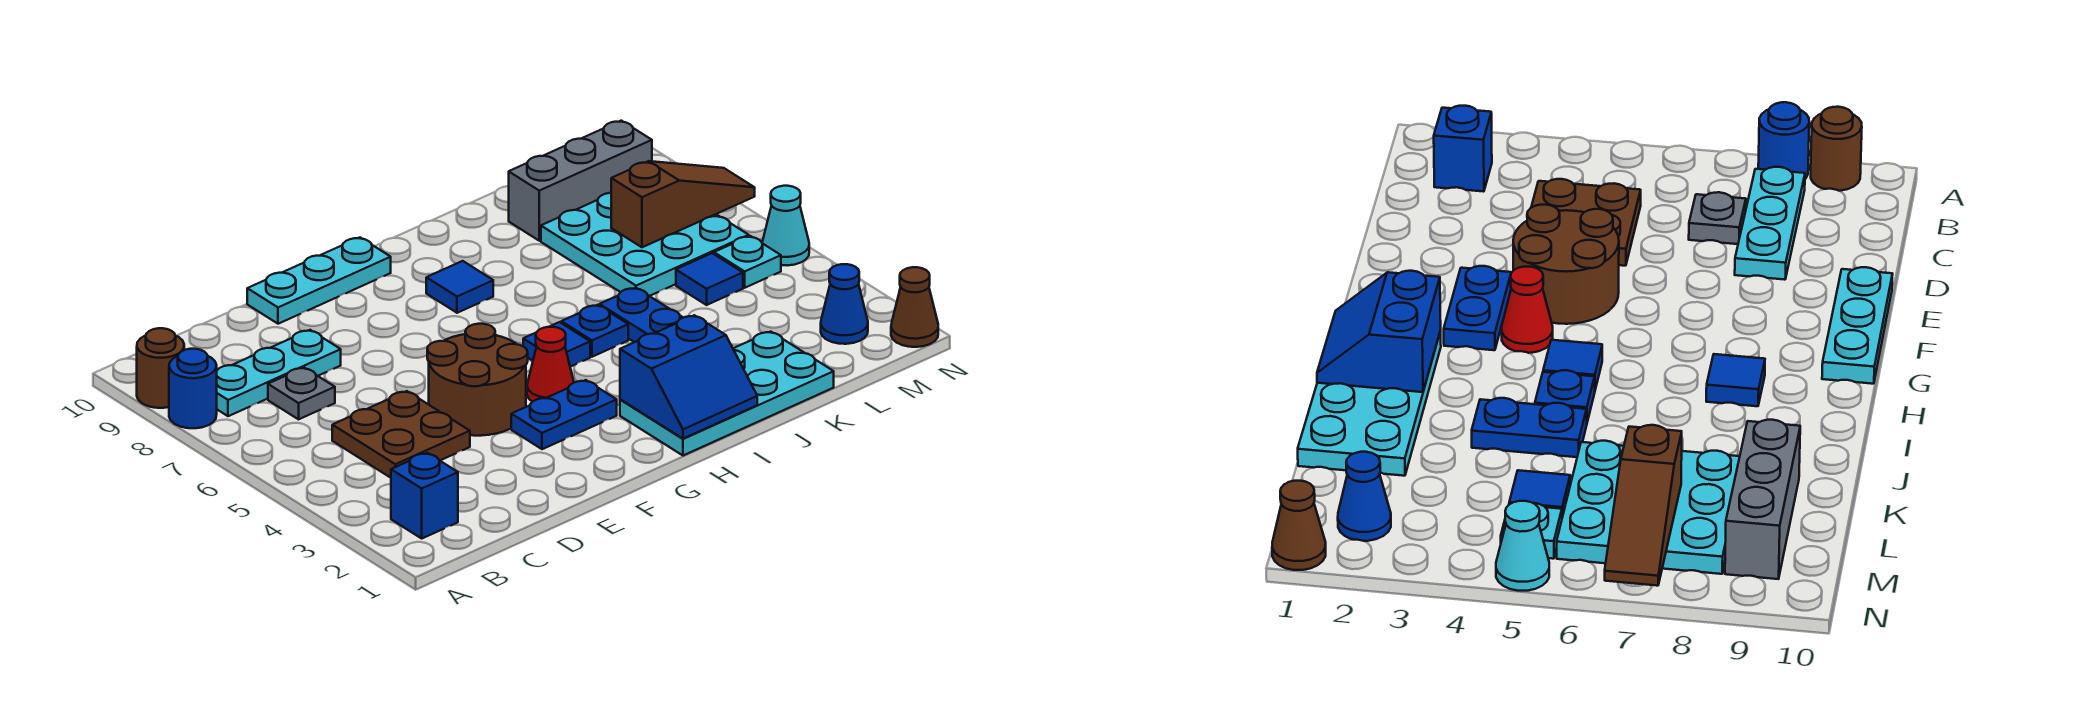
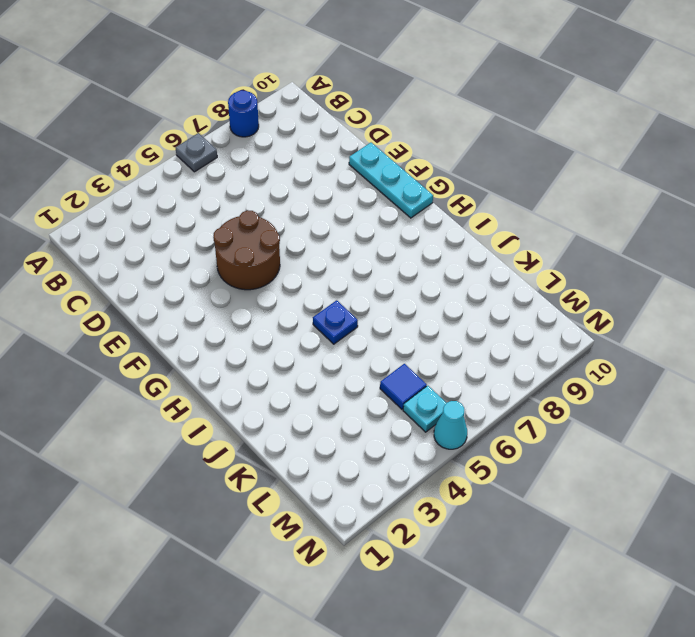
grey 1x1 plate [176,133,217,172] -> grey 1x1 plate moved to [268,368,335,419]
none -> brown 1x1 round brick [137,328,184,408]
none -> blue 1x1 brick [391,453,458,538]
none -> cyan 1x3 plate [217,330,341,416]

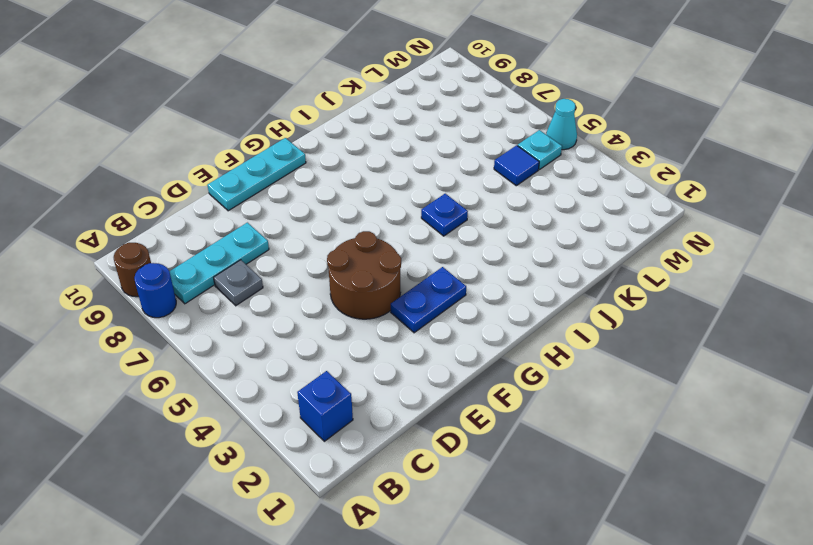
none -> brown 2x2 plate [332,391,470,478]
none -> red 1x1 cone [527,327,574,402]
none -> cyan 2x4 plate [620,332,834,455]

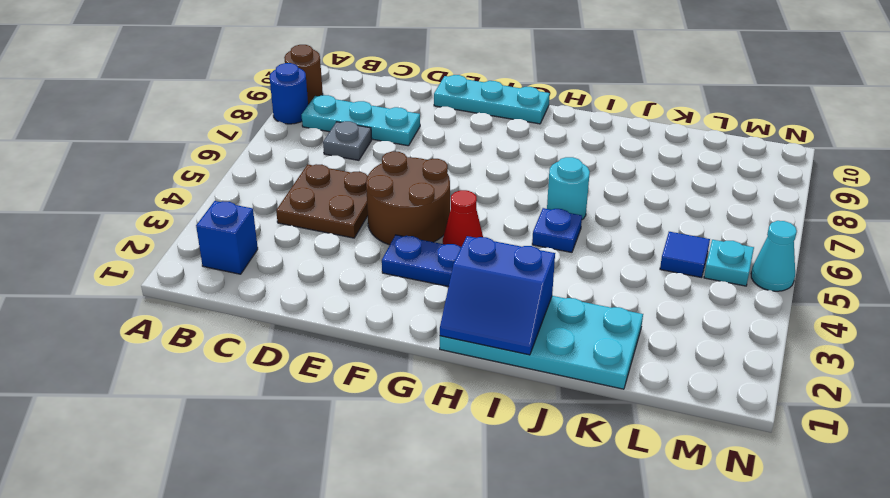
cyan 1x1 round brick [547,157,590,220] -> none
none -> blue 1x1 tile [523,322,590,367]
none -> blue 1x1 tile [426,261,493,313]
none -> blue 1x2 plate [600,288,683,342]

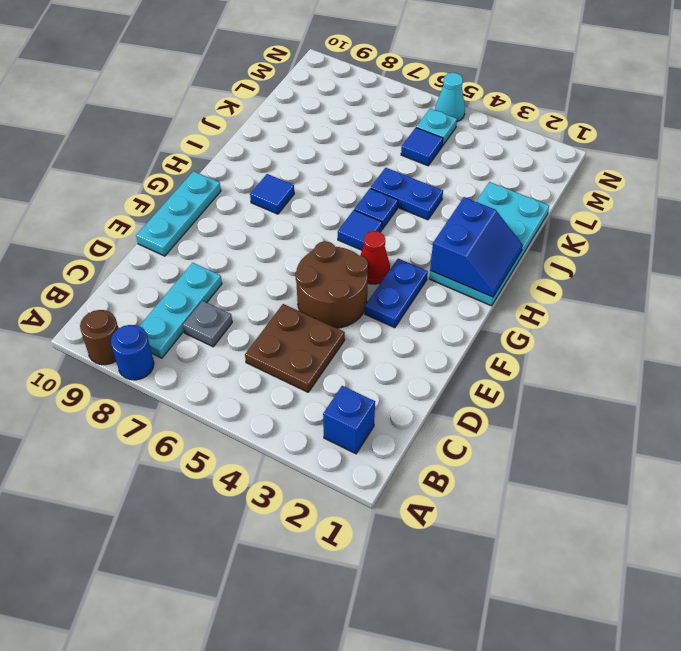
none -> cyan 3x3 plate [541,193,749,296]
none -> grey 1x3 brick [509,121,652,241]
none -> blue 1x1 cone [821,264,868,344]

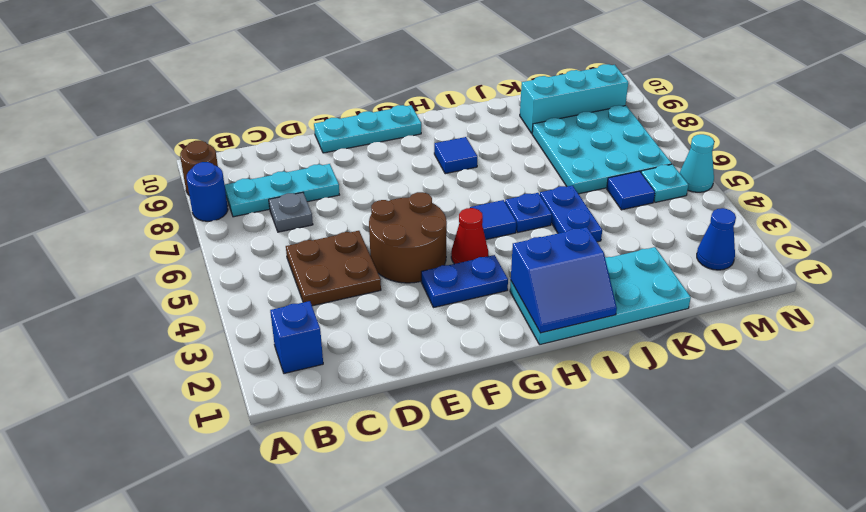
cyan 1x3 brick [520,64,628,133] -> grey 1x3 brick [509,121,652,241]
none -> brown 1x1 cone [891,267,938,347]
none -> brown 1x3 slope [611,161,755,247]

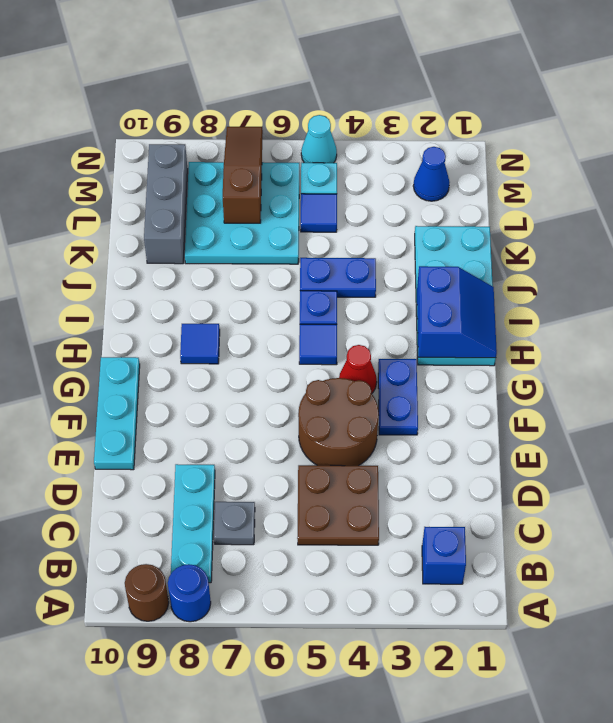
none -> brown 1x1 cone [891,267,938,347]

